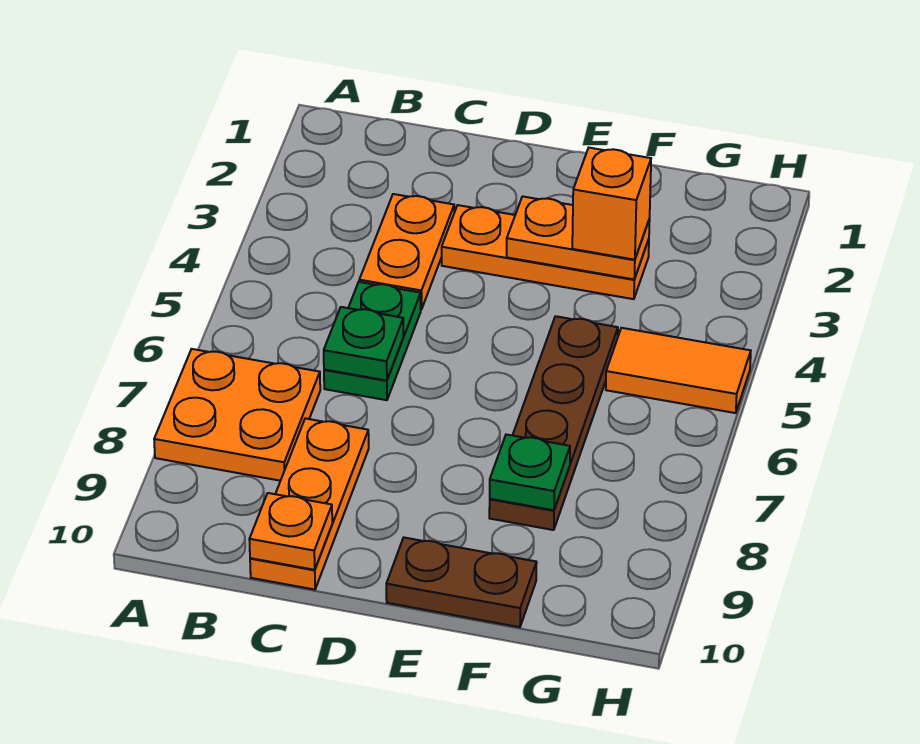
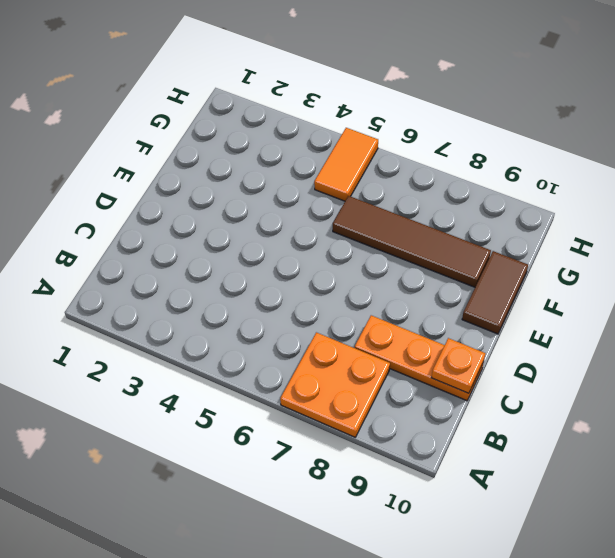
brown 1x2 tile [462,251,528,334] -> brown 1x2 plate [386,538,537,627]
brown 1x4 tile [333,196,491,287] -> brown 1x4 plate [489,316,618,530]
none -> orange 1x2 plate [359,194,454,309]
none -> green 1x2 plate [324,282,421,400]
none -> orange 1x3 plate [442,205,649,299]

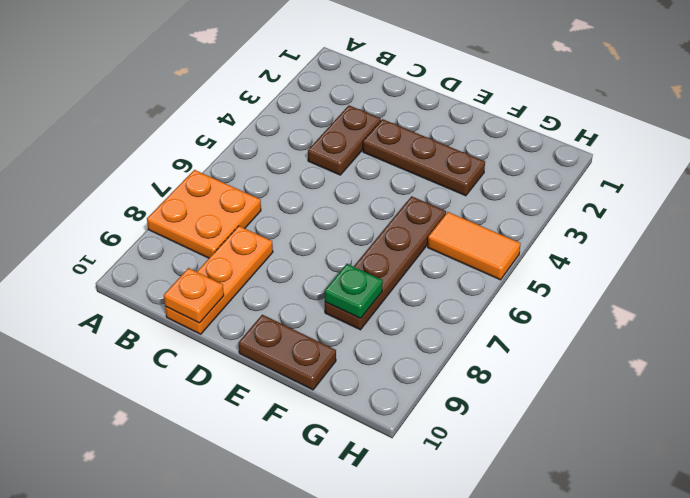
brown 1x2 plate [308,106,381,175] -> orange 1x2 plate [359,194,454,309]
brown 1x3 plate [363,119,485,196] -> orange 1x3 plate [442,205,649,299]
none -> green 1x2 plate [324,282,421,400]
none -> green 1x1 plate [324,307,404,380]
none -> orange 1x2 plate [507,196,650,279]

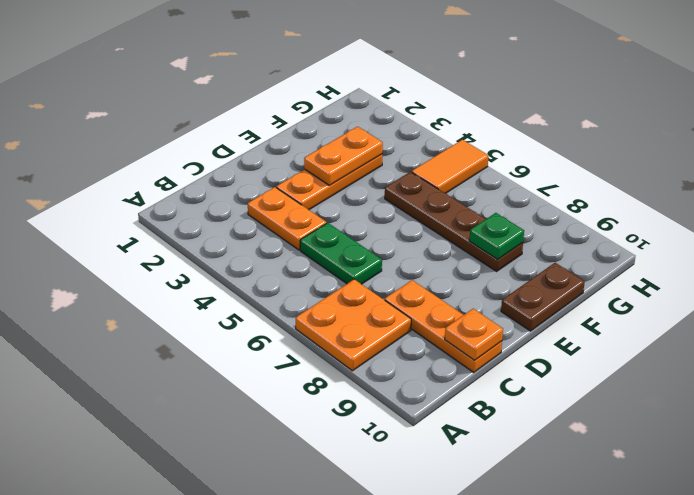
none -> green 1x1 plate [324,307,404,380]
none -> orange 1x1 brick [572,148,651,260]

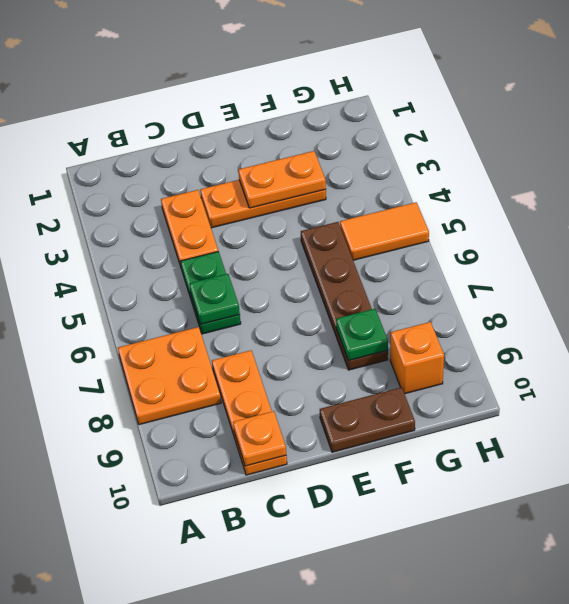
orange 1x1 brick [390,322,444,394] -> orange 1x1 brick moved to [572,148,651,260]

